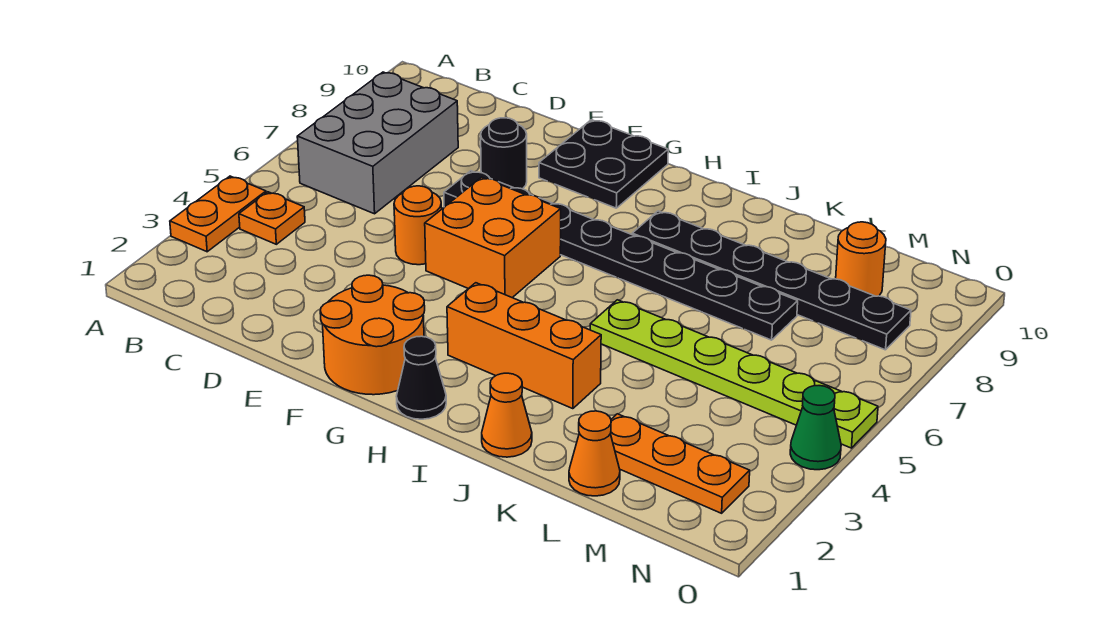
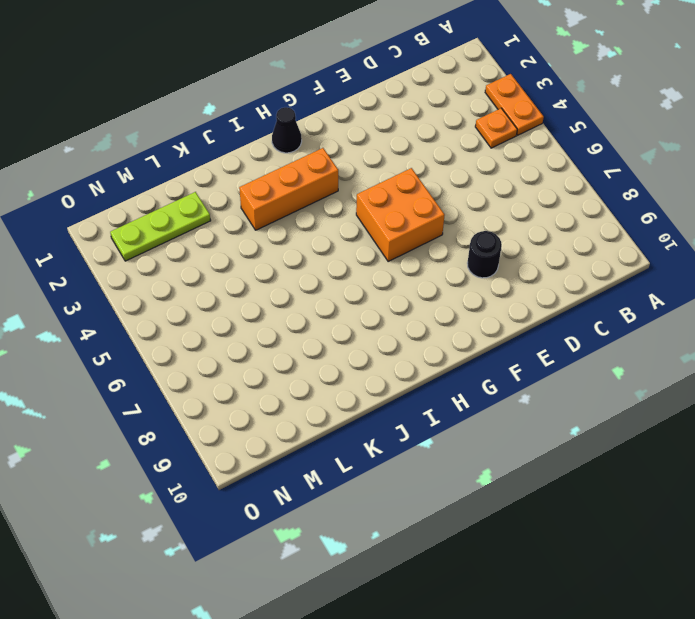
lime 1x3 plate [110,192,211,261] -> orange 1x3 plate [610,414,750,513]
none -> grey 2x3 brick [297,72,458,214]
none -> orange 1x1 round brick [394,186,442,265]
none -> black 1x8 plate [444,171,798,340]

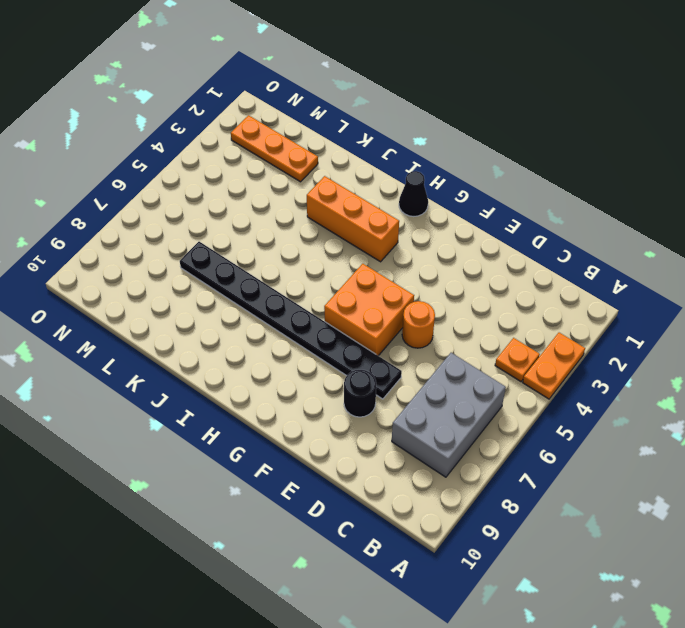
none -> orange 2x2 round brick [320,275,425,395]
none -> black 2x2 plate [539,120,668,208]
none -> black 1x6 plate [632,211,911,350]

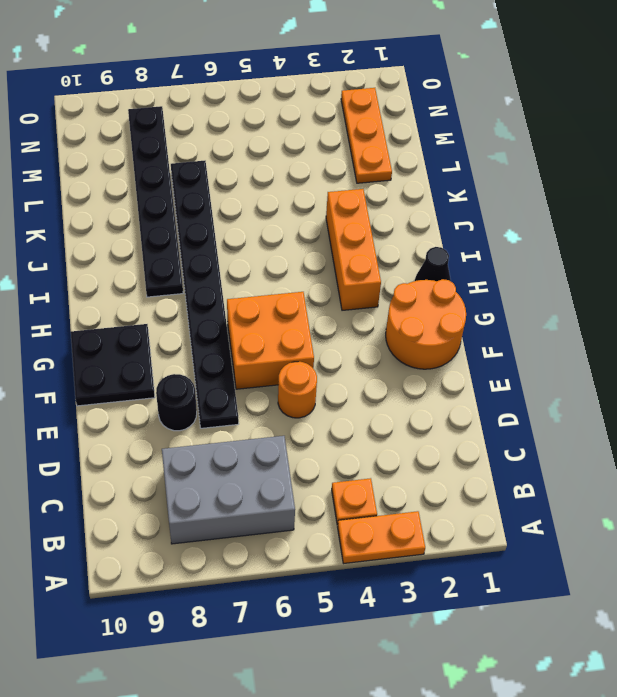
none -> orange 1x1 cone [482,373,532,457]
none -> lime 1x6 plate [590,300,878,448]
none -> orange 1x1 cone [569,411,620,496]

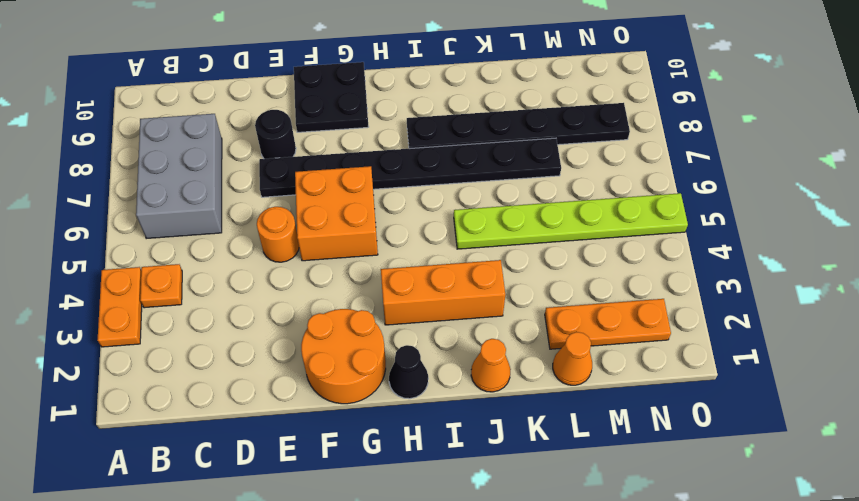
none -> orange 1x1 round brick [836,222,886,296]
none -> green 1x1 cone [790,385,841,470]

